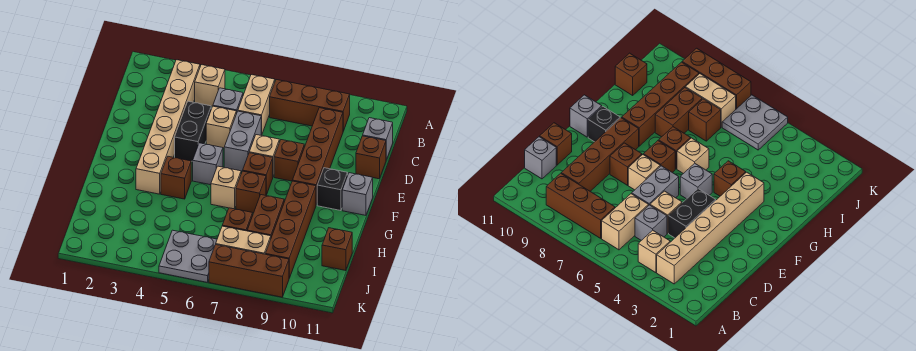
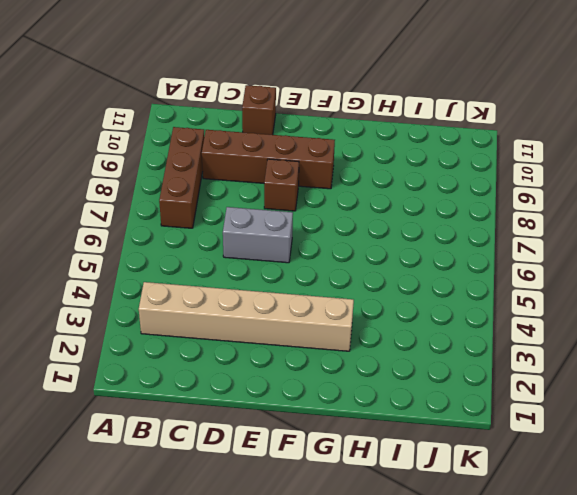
none -> tan 1x1 brick [195,65,225,106]
none -> tan 1x2 brick [238,75,275,135]
none -> grey 1x1 brick [213,88,243,114]

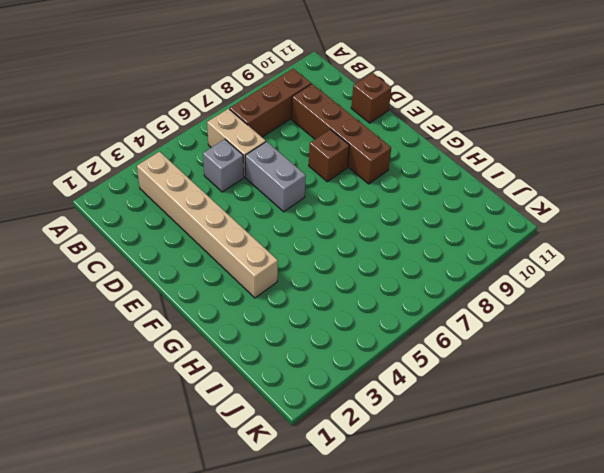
none -> tan 1x1 brick [195,65,225,106]
none -> grey 1x1 brick [363,118,393,160]
none -> black 1x2 brick [175,101,211,161]

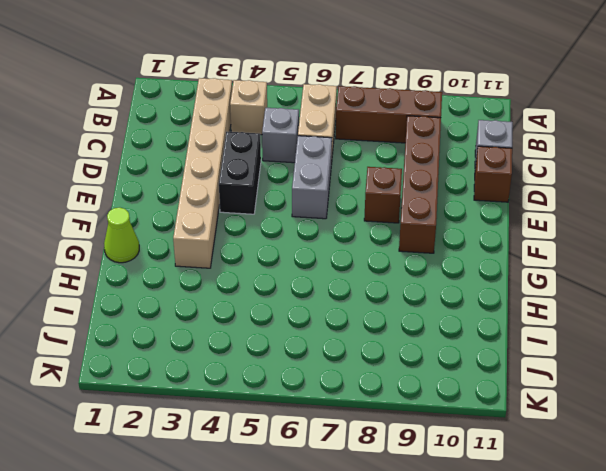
lime 1x1 cone [104,208,139,263] -> none
none -> tan 1x1 brick [206,106,236,148]
none -> tan 1x1 brick [249,135,279,176]
none -> grey 1x1 brick [193,143,223,185]

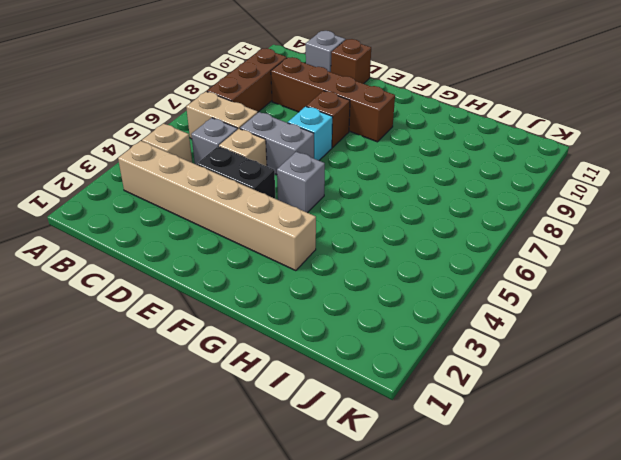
cyan 1x1 brick [288,106,333,160] -> tan 1x1 brick [249,135,279,176]
none -> brown 1x1 brick [243,153,273,195]
none -> black 1x1 brick [317,168,348,211]
none -> grey 1x1 brick [342,173,373,215]

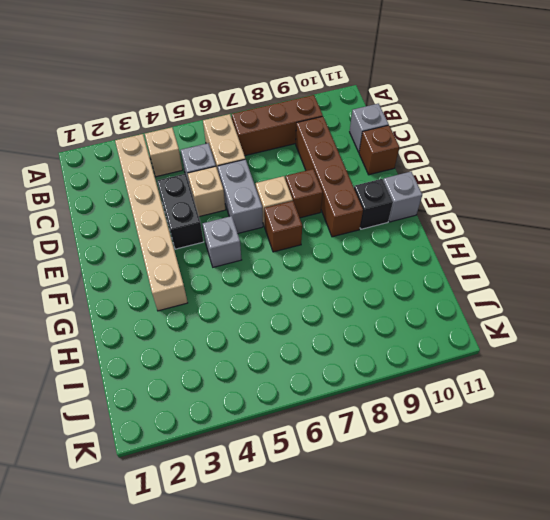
none -> brown 1x1 brick [161,156,191,199]
none -> tan 1x1 brick [211,166,241,209]
none -> brown 1x1 brick [236,171,266,213]

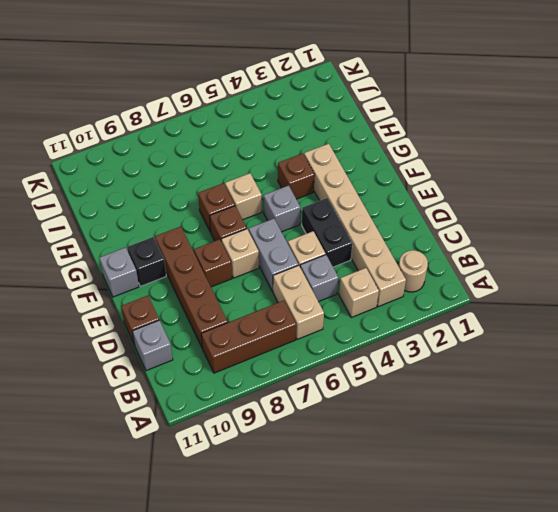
tan 1x1 round brick [399,250,428,292] -> none
none -> brown 1x4 brick [266,181,316,278]
none -> brown 1x2 brick [247,195,284,237]
none -> brown 1x1 brick [222,208,253,231]

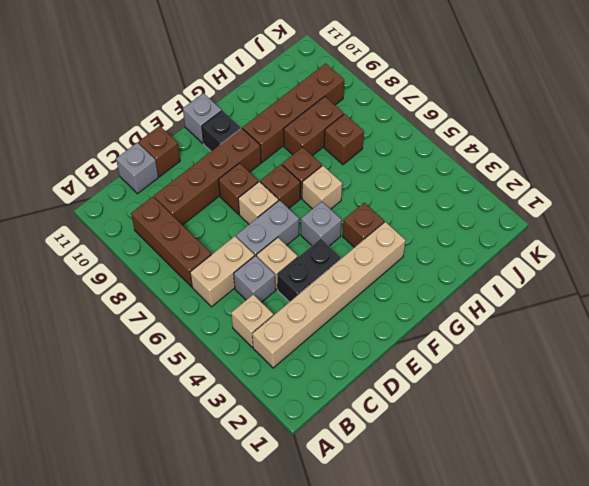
none -> brown 1x1 brick [322,228,352,271]
none -> grey 2x2 plate [159,230,217,282]
none -> tan 1x2 brick [216,226,271,254]

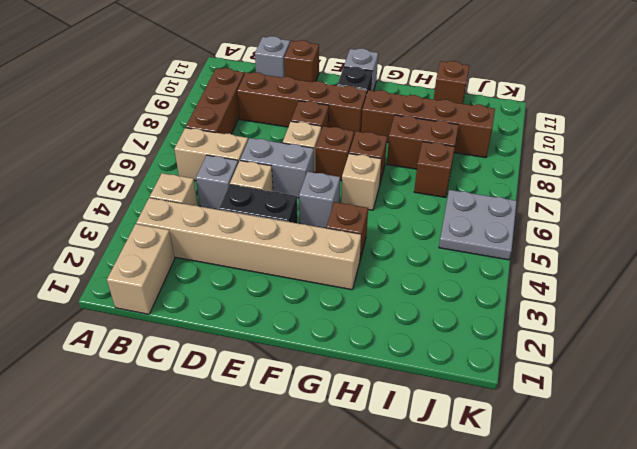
tan 1x2 brick [107,224,175,314] -> tan 1x2 brick moved to [216,226,271,254]
none -> brown 1x3 brick [209,245,289,297]

